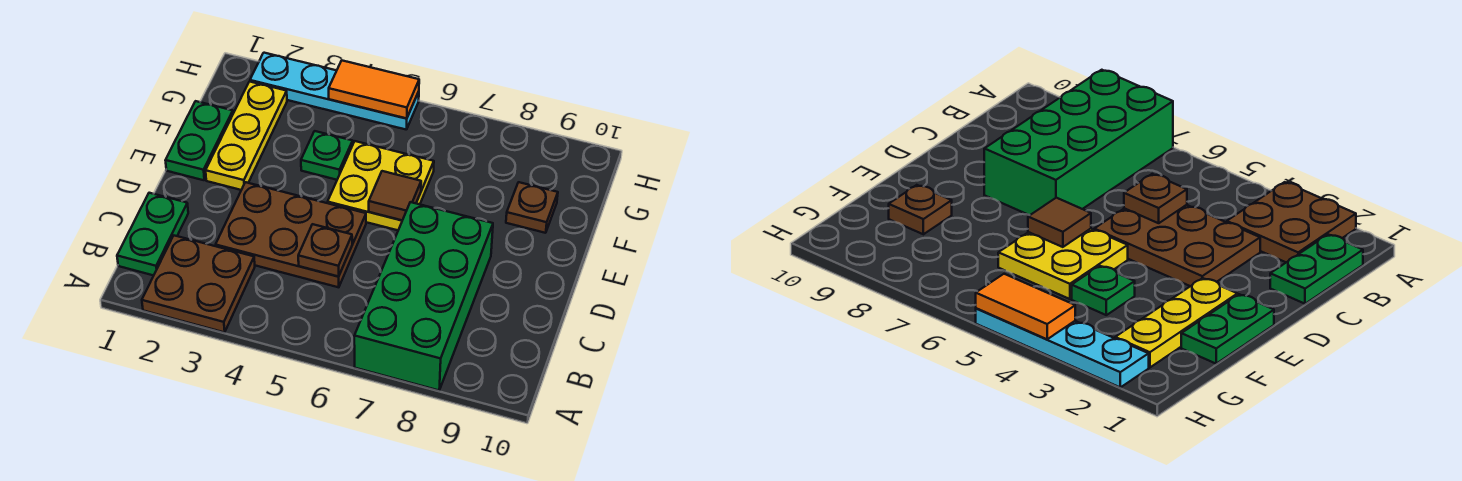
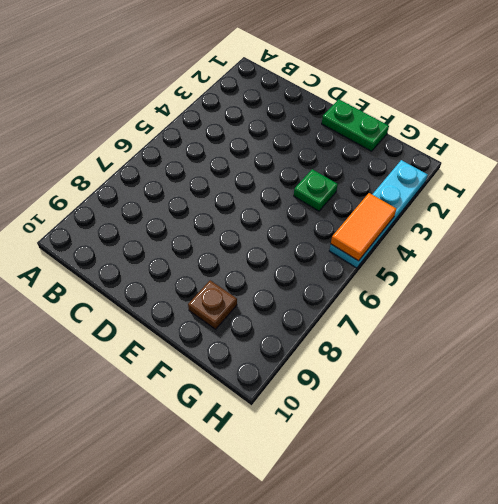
none -> brown 2x2 plate [142,236,255,332]
none -> green 2x4 brick [354,202,493,390]
none -> green 1x2 plate [117,193,188,275]

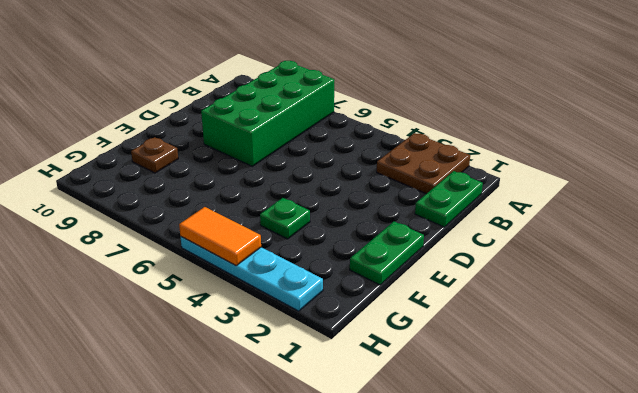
none -> brown 2x3 plate [216,182,366,287]
none -> yellow 1x3 plate [206,82,287,190]
none -> yellow 2x2 plate [328,141,434,230]

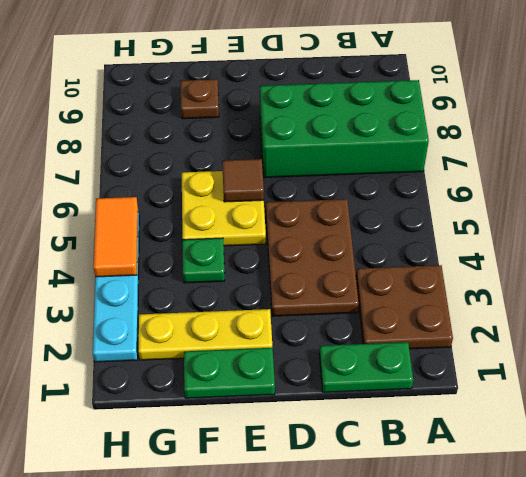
none -> brown 1x1 plate [298,224,352,277]

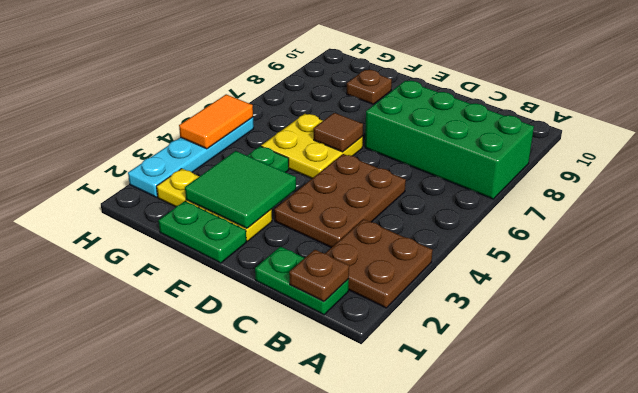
brown 1x1 plate [289,250,349,302] -> brown 1x1 plate moved to [298,224,352,277]
green 2x2 tile [185,151,296,228] -> none

